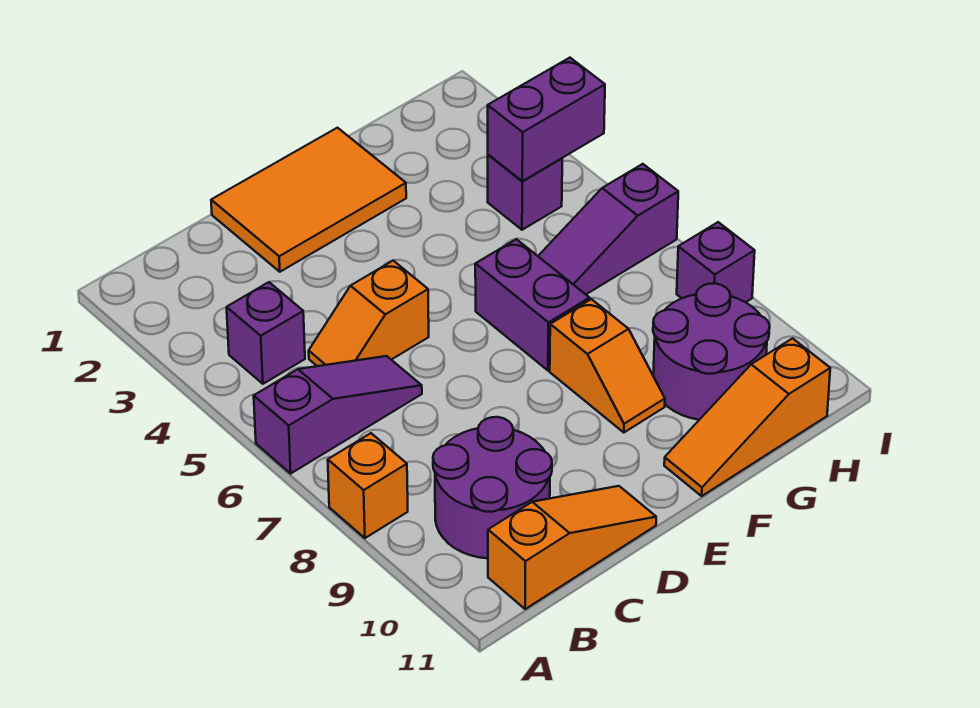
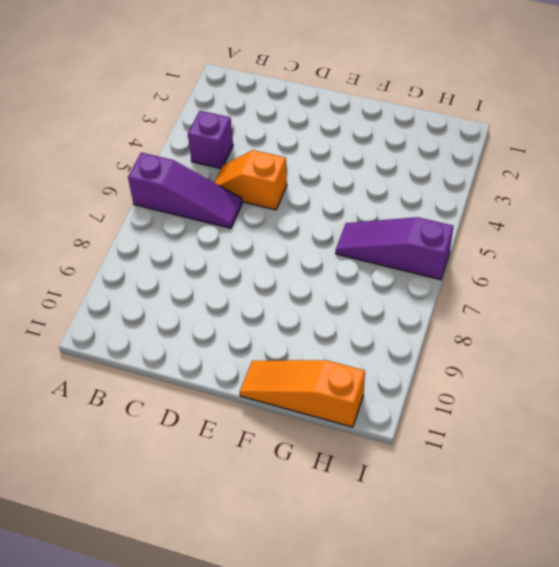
none -> orange 1x1 brick [328,433,408,538]
none -> purple 2x2 round brick [433,417,552,558]
none -> orange 1x3 slope [488,486,656,609]

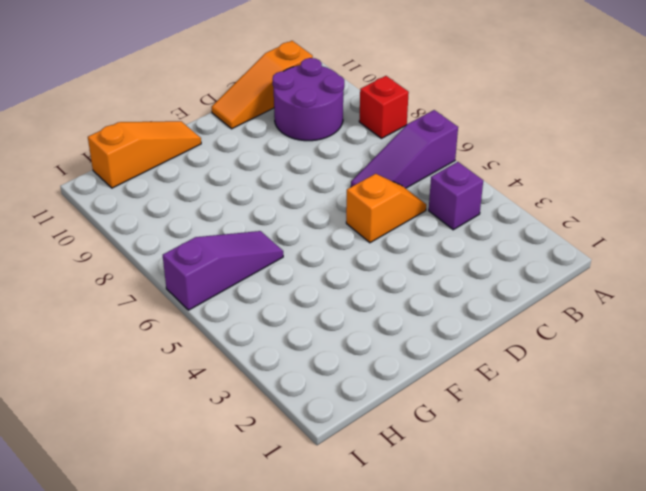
red 1x1 brick [359,76,409,138] -> orange 1x1 brick [328,433,408,538]
none -> orange 2x3 tile [211,128,406,272]
none -> purple 1x2 brick [475,239,590,370]
none -> orange 1x2 slope [550,299,665,433]

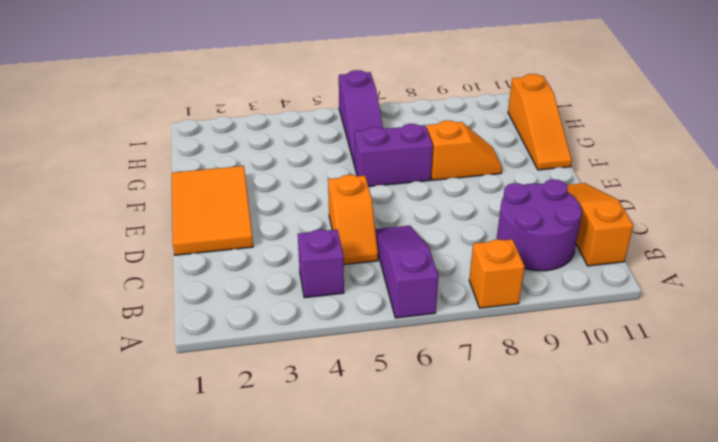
none -> purple 2x2 round brick [653,284,770,420]
none -> purple 1x1 brick [488,155,562,230]
none -> purple 1x1 brick [677,222,755,302]

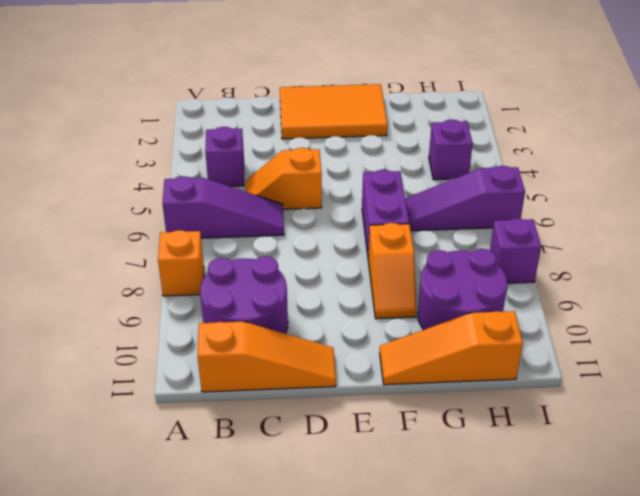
none -> purple 1x2 brick [488,58,605,181]

